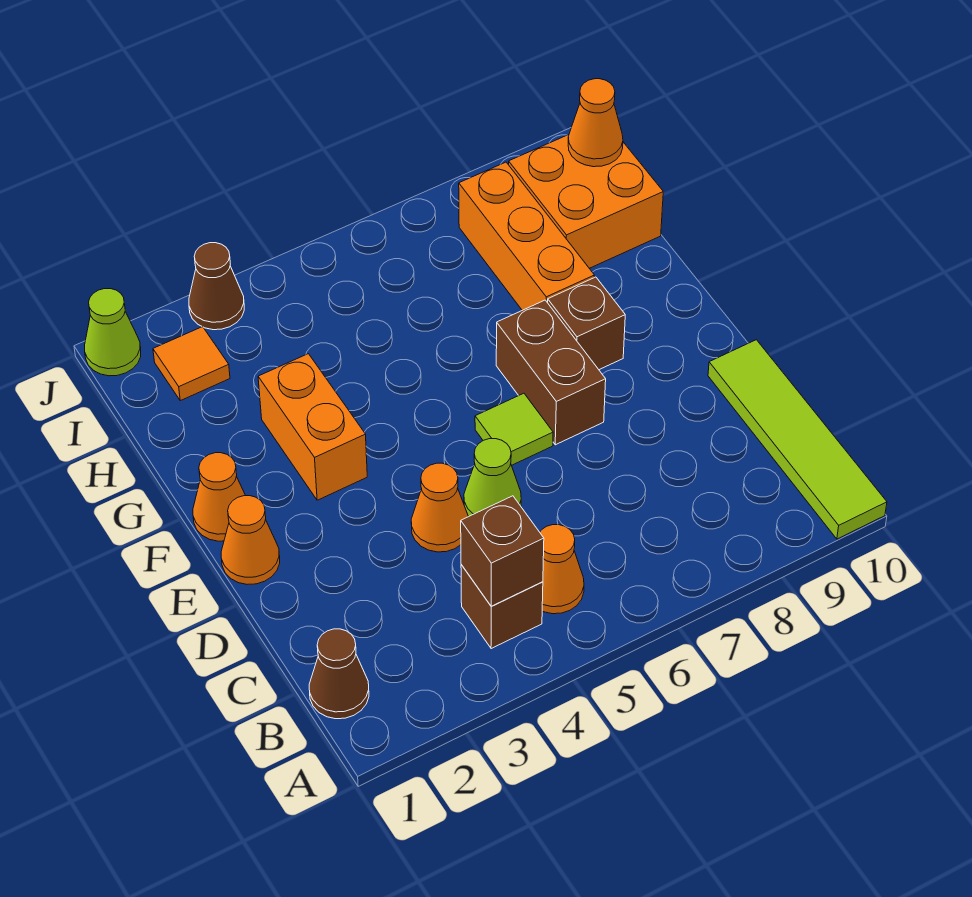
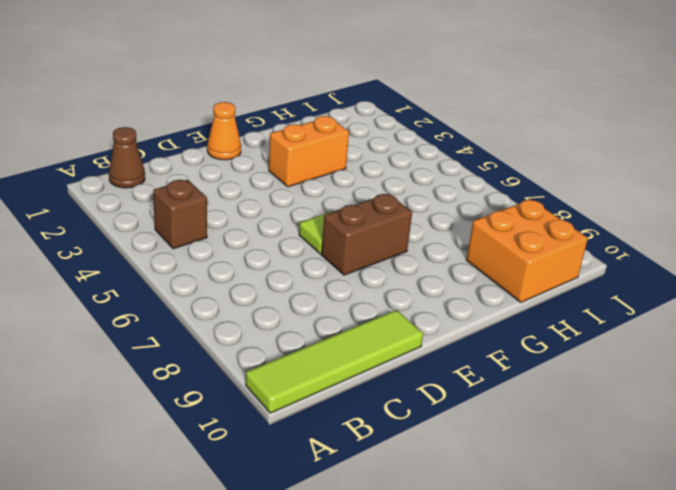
none -> orange 1x1 cone [540,525,584,614]
none -> orange 1x1 cone [411,463,468,552]
none -> lime 1x1 cone [464,439,521,517]

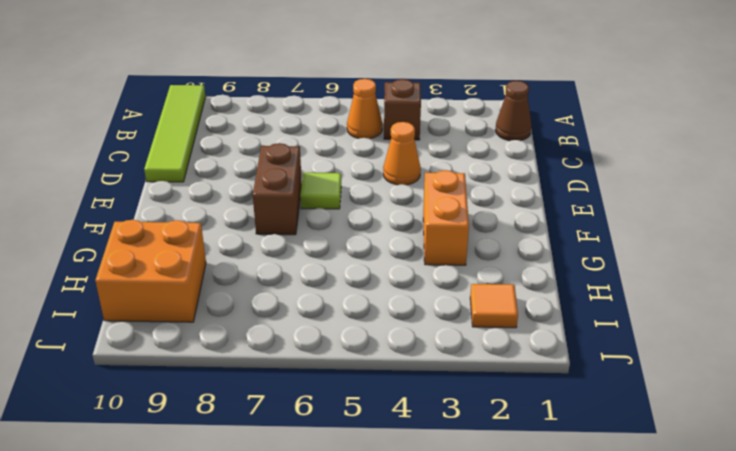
none -> lime 1x1 cone [464,439,521,517]
none -> orange 1x1 cone [221,496,280,584]
none -> orange 1x1 cone [193,453,246,541]

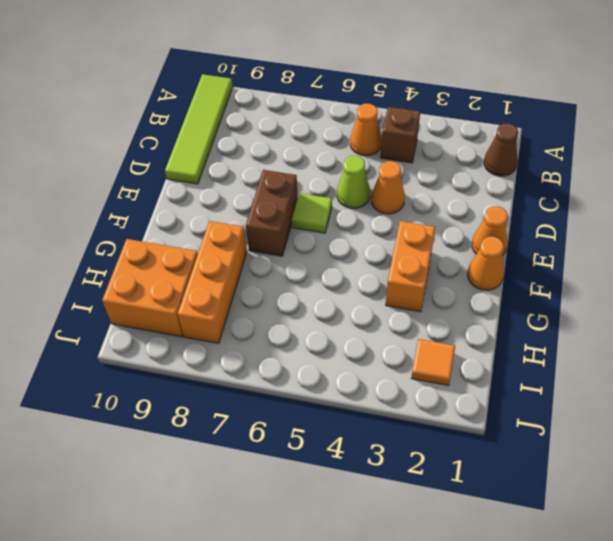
none -> brown 1x1 brick [548,277,625,370]
none -> lime 1x1 cone [85,289,141,376]
none -> brown 1x1 cone [189,243,244,330]

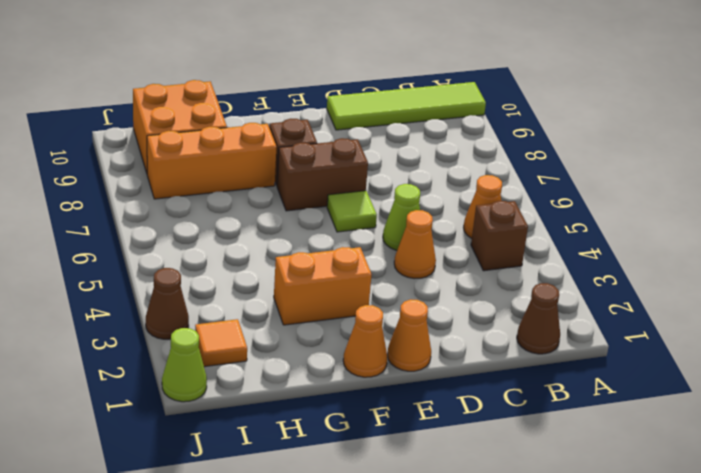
none -> brown 1x1 brick [461,496,544,606]
none -> orange 1x1 cone [568,79,623,167]

